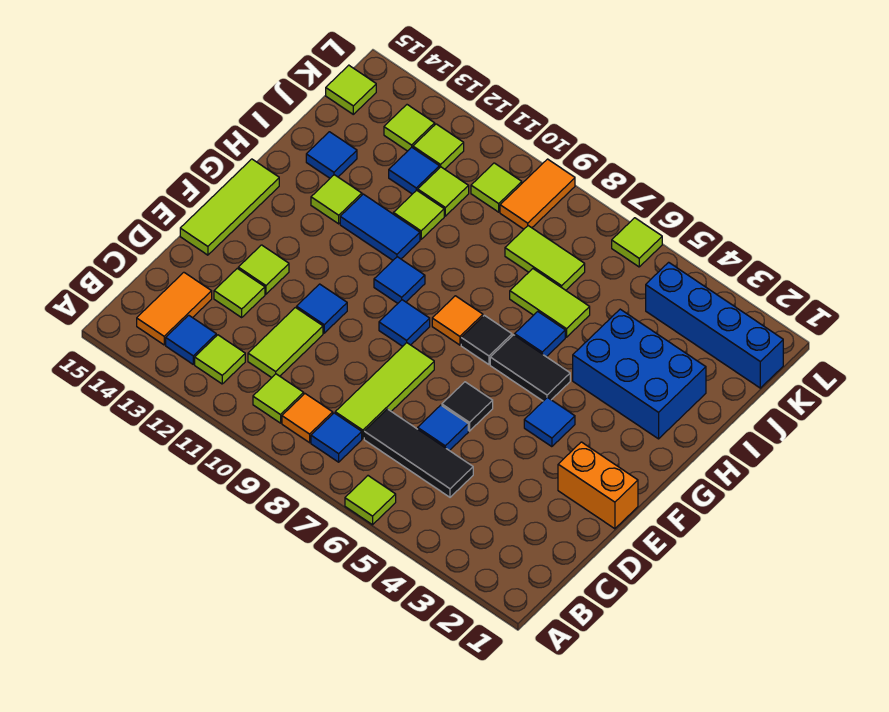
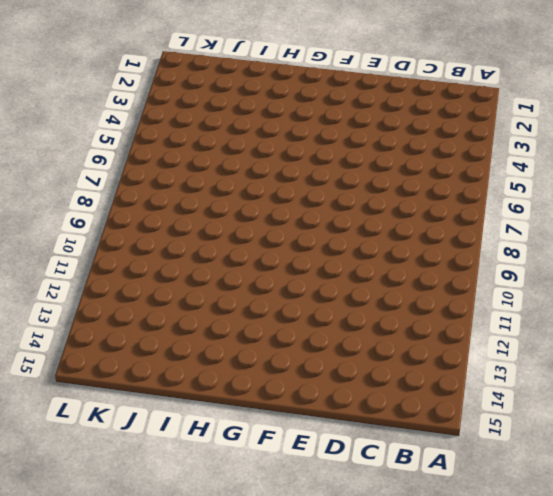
none -> lime 1x1 tile [345,476,396,525]
none -> blue 1x1 tile [311,413,362,462]
none -> orange 1x1 tile [282,394,333,443]
none -> lime 1x1 tile [253,374,304,423]

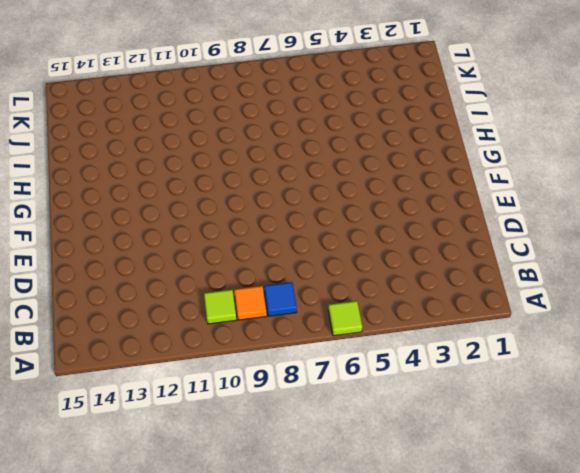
none -> lime 1x1 tile [195,335,245,384]
none -> blue 1x1 tile [166,315,216,364]
none -> orange 1x2 tile [137,272,212,345]
none -> black 1x3 tile [364,409,473,497]

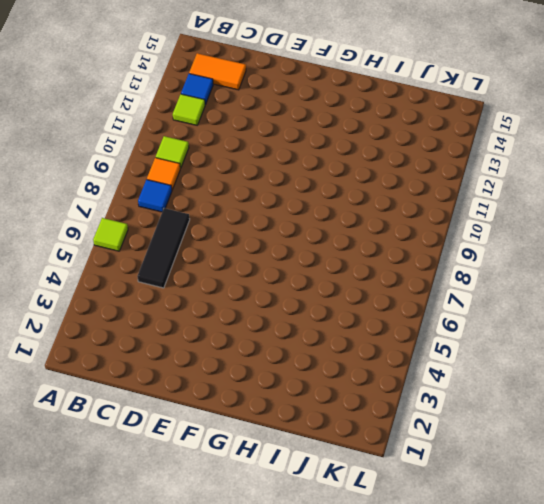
none -> lime 1x3 tile [335,343,434,439]
none -> lime 1x2 tile [248,308,323,378]
none -> blue 1x1 tile [418,405,468,451]
none -> lime 1x1 tile [214,268,265,317]

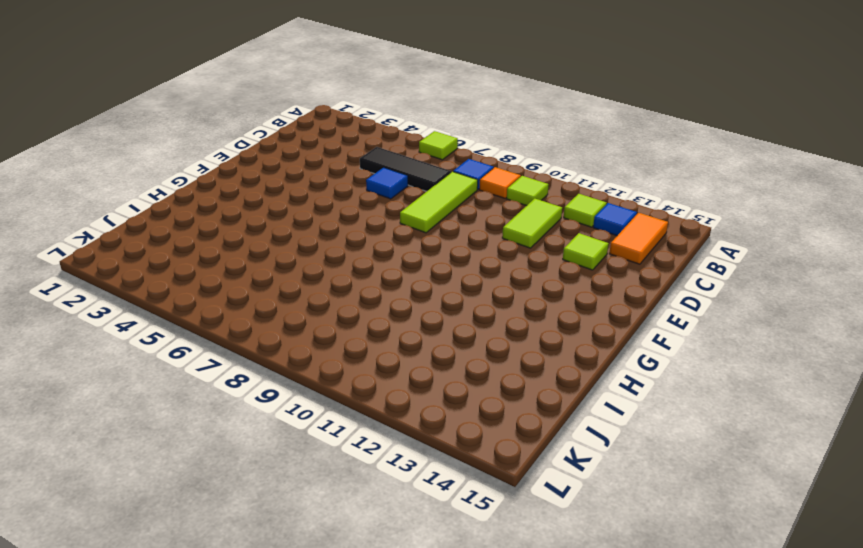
none -> orange 1x2 brick [558,442,638,529]
none -> black 1x1 tile [442,382,493,431]
none -> blue 1x1 tile [297,284,347,333]
none -> lime 1x1 tile [238,245,289,294]

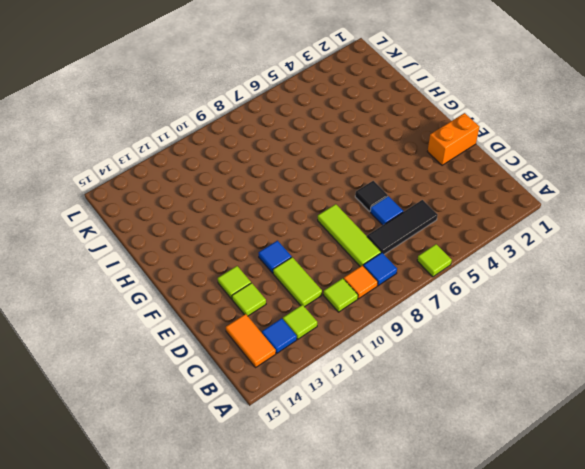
none -> lime 1x3 tile [180,159,279,255]
none -> blue 1x1 tile [524,397,575,447]
none -> blue 1x1 tile [379,300,430,346]
none -> black 1x2 tile [490,335,570,401]

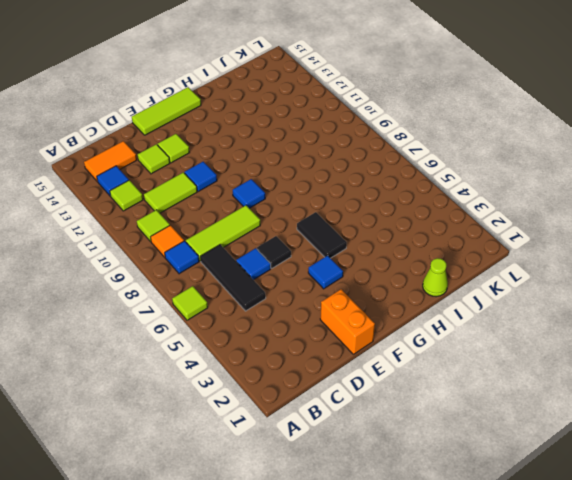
lime 1x1 cone [423,258,448,297] -> none
none -> black 1x1 tile [461,315,512,365]
none -> orange 1x1 tile [432,296,483,345]
none -> blue 1x1 tile [374,257,425,303]
none -> blue 2x3 brick [573,309,706,439]

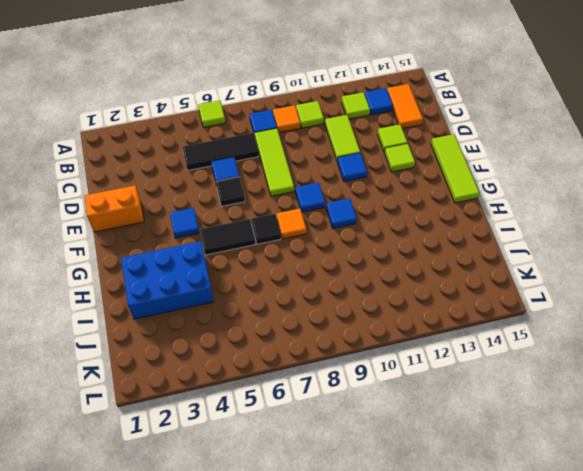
none -> blue 1x1 tile [515,312,565,357]
none -> blue 1x2 tile [340,194,420,260]
none -> lime 1x1 tile [311,175,362,224]
none -> lime 1x2 tile [510,269,590,337]

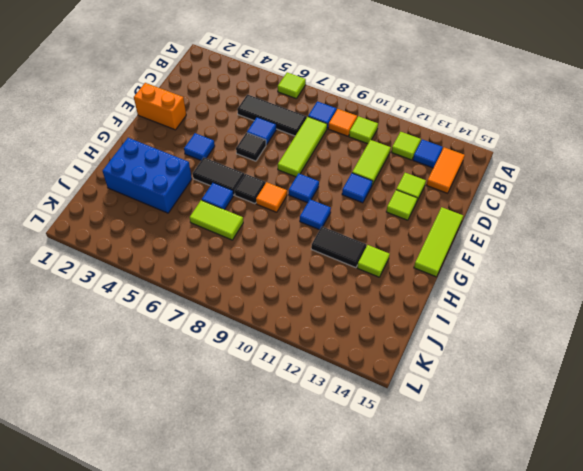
black 1x2 tile [311,227,366,268] -> blue 1x2 tile [340,194,420,260]
none -> lime 1x1 tile [393,190,444,239]
none -> blue 1x1 tile [306,132,357,178]
none -> lime 1x2 tile [505,226,585,290]
none -> lime 1x1 tile [418,167,469,216]

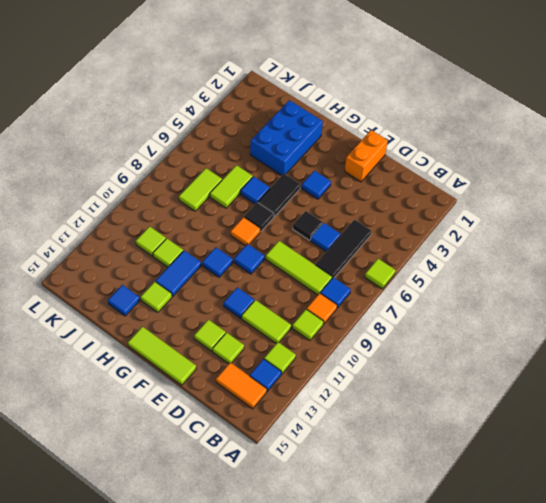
none -> blue 1x1 tile [389,147,439,194]
none -> blue 1x4 brick [646,262,783,388]
none -> orange 1x2 tile [500,159,575,229]
none -> lime 1x1 tile [471,163,522,212]

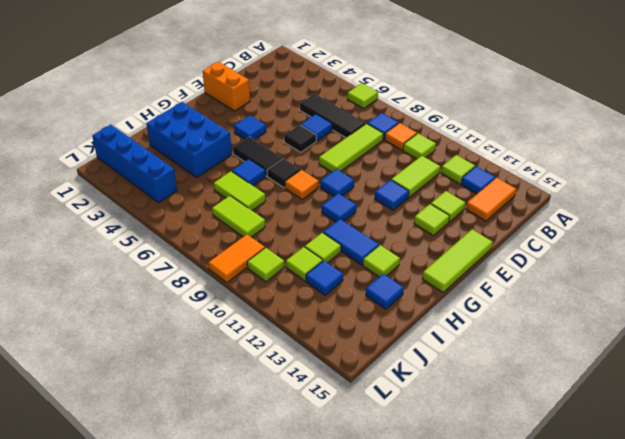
none -> lime 1x1 tile [413,124,464,169]
none -> lime 1x1 tile [384,105,435,151]
none -> lime 1x1 tile [326,65,376,114]
none -> lime 1x1 tile [612,218,662,267]

